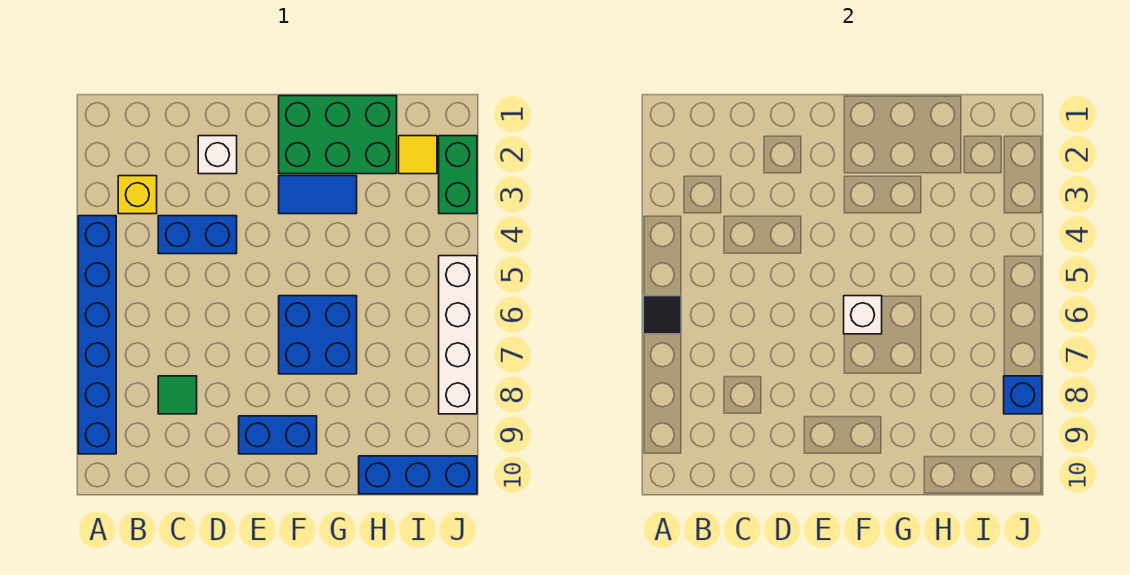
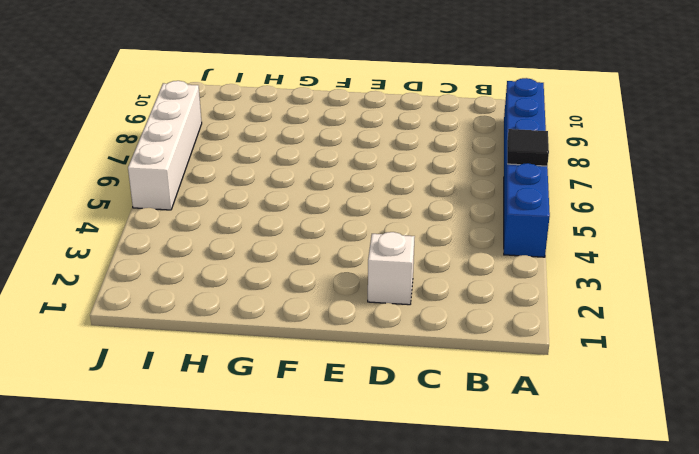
none -> yellow 1x1 brick [118,176,157,214]
none -> blue 1x2 brick [158,216,237,254]
none -> green 1x1 tile [158,376,197,414]

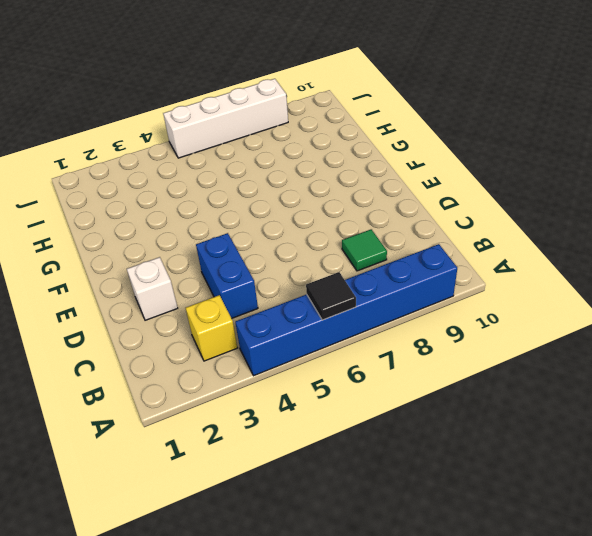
none -> blue 1x2 brick [239,416,317,454]
none -> green 2x3 brick [279,96,397,174]
none -> blue 1x2 tile [279,176,357,214]

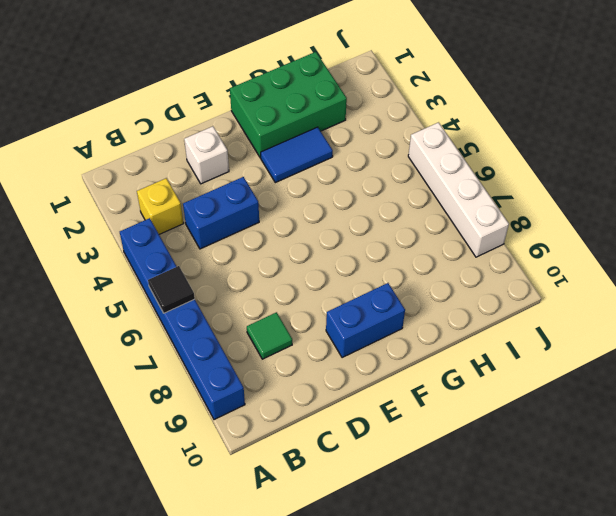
none -> blue 2x2 brick [279,296,357,374]
none -> blue 1x3 brick [359,456,477,494]
none -> yellow 1x1 tile [399,136,437,174]

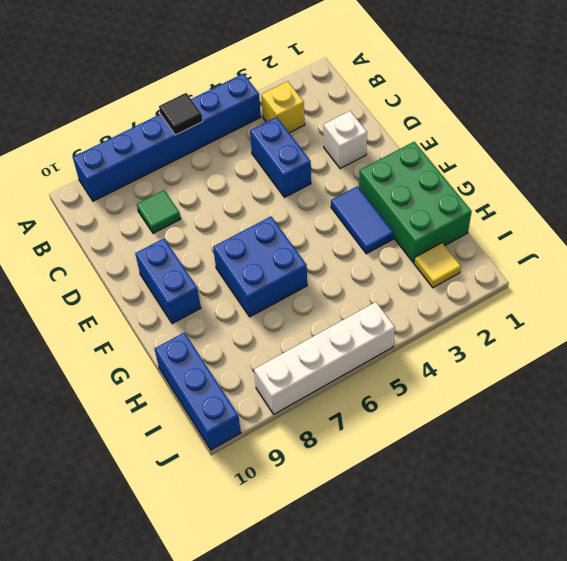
none -> green 1x2 brick [439,136,477,214]
none -> white 1x1 brick [844,296,882,334]
none -> blue 1x1 brick [1004,376,1042,414]

